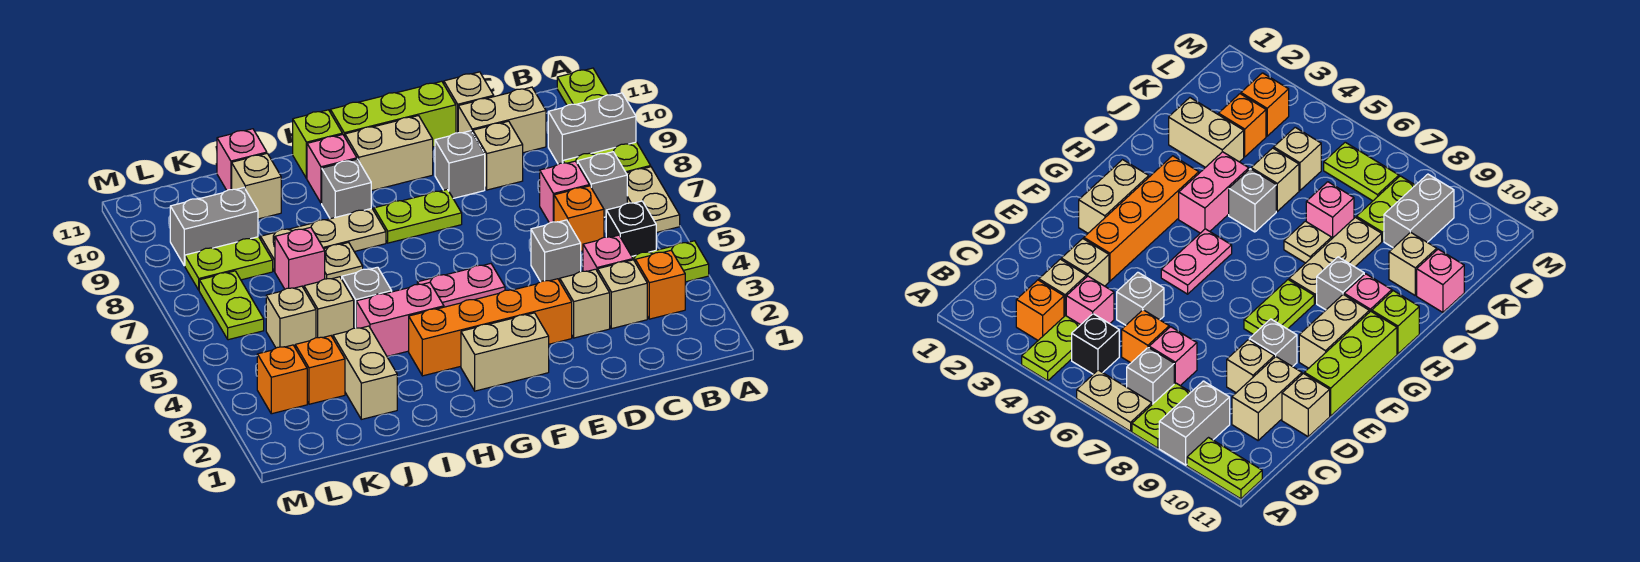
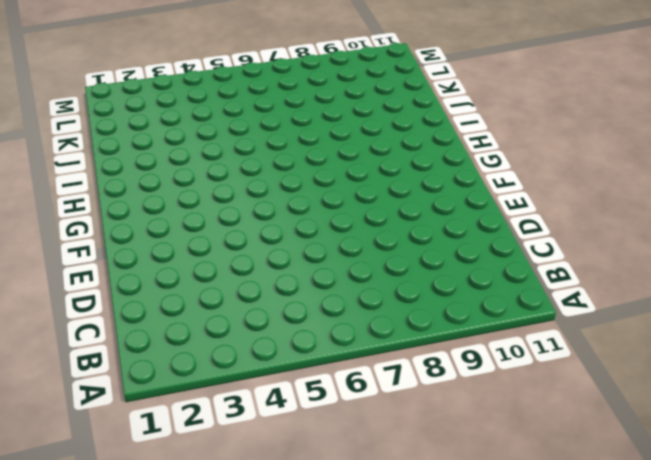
none -> lime 1x2 plate [632,241,709,282]
none -> tan 1x2 plate [626,167,680,233]
none -> lime 1x2 plate [563,142,651,173]
none -> grey 1x2 brick [548,93,636,164]

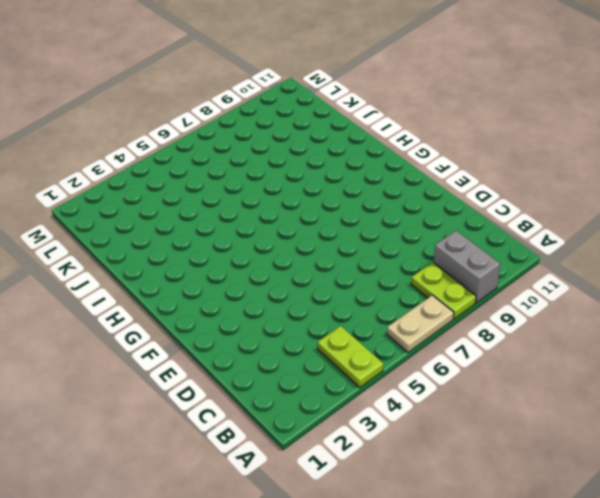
none -> lime 1x2 plate [557,68,609,105]
none -> orange 1x1 brick [635,250,685,319]
none -> black 1x1 brick [606,201,656,256]
none -> grey 1x1 brick [577,152,627,217]

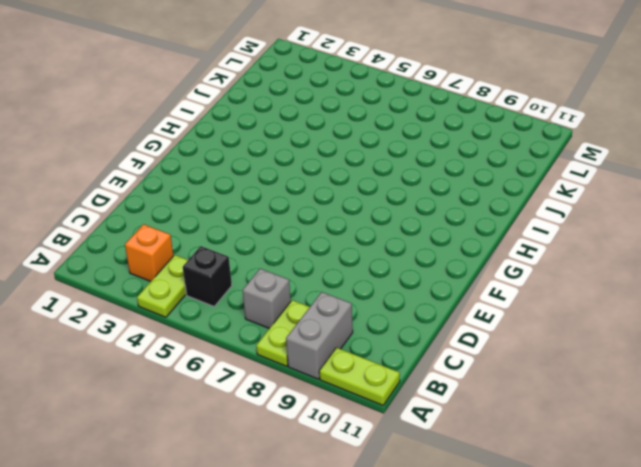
none -> tan 1x2 plate [626,167,680,233]
none -> tan 1x1 brick [598,260,647,329]
none -> pink 1x1 brick [583,235,633,272]
none -> orange 1x1 brick [554,186,604,251]

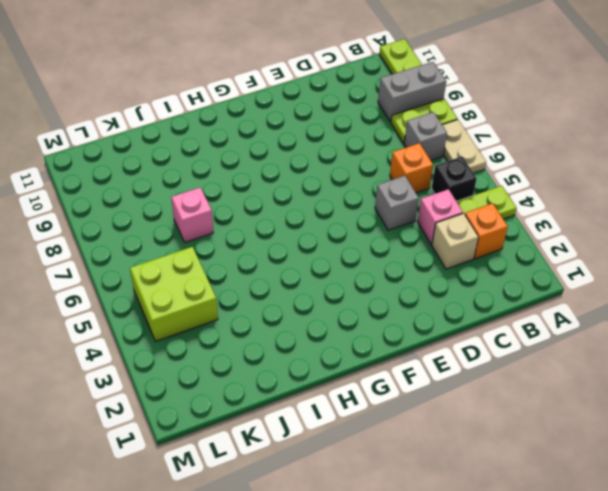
lime 2x2 brick [130,247,218,341] -> tan 1x1 brick [266,286,316,348]
none -> pink 1x1 brick [540,161,589,223]
none -> tan 1x2 brick [458,87,546,153]
none -> tan 1x1 brick [560,269,610,338]
none -> tan 1x1 brick [473,121,523,190]

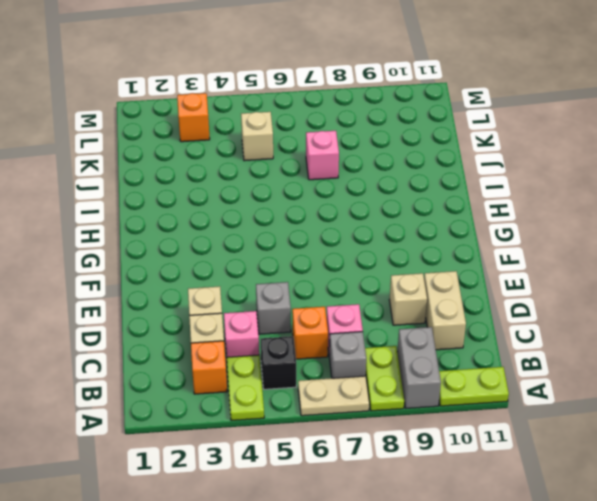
none -> tan 1x1 brick [444,72,494,133]
none -> orange 1x4 brick [409,279,572,376]
none -> grey 1x1 brick [435,131,485,198]
none -> lime 1x3 brick [330,81,456,147]

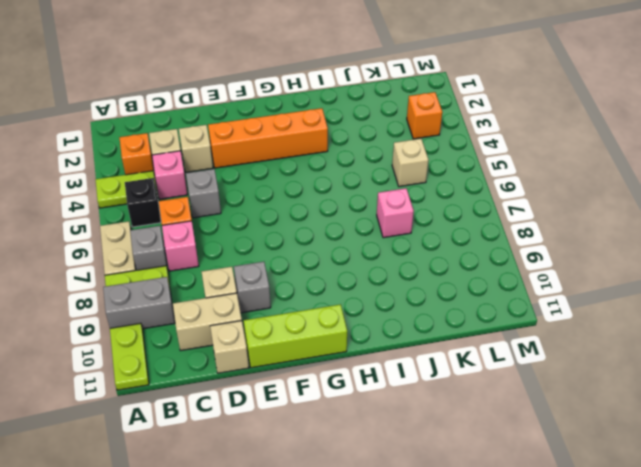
none -> tan 1x2 brick [461,313,549,391]
none -> pink 1x2 plate [417,264,505,307]
none -> lime 1x2 plate [374,189,462,243]
none -> tan 1x2 brick [345,116,433,191]

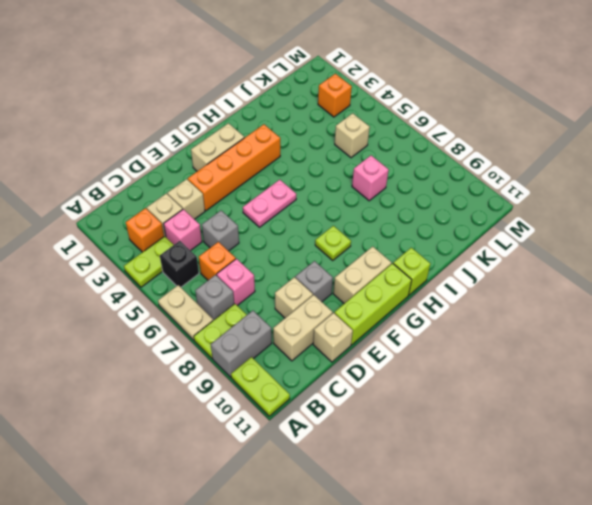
lime 1x1 plate [315,226,351,260] -> lime 1x2 plate [374,189,462,243]
none -> pink 1x2 brick [356,283,444,356]
none -> tan 1x3 plate [261,208,386,271]
none -> grey 1x1 brick [322,159,371,219]
none -> pink 1x1 brick [307,134,357,203]

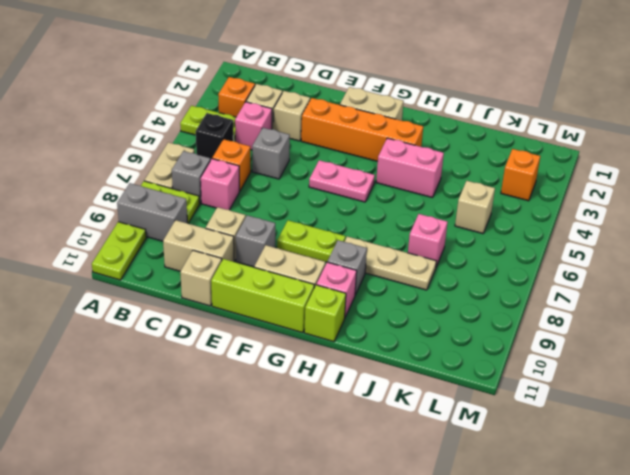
none -> grey 1x1 brick [342,267,392,328]
none -> tan 1x1 plate [324,242,363,279]
none -> tan 1x2 brick [333,326,397,419]
none -> tan 1x1 brick [304,277,354,338]

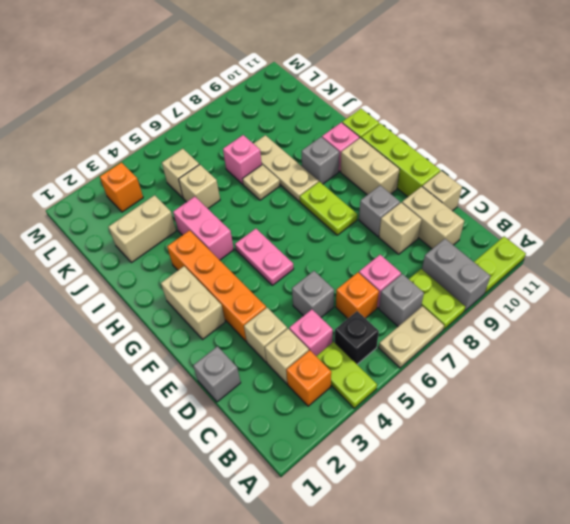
grey 1x1 brick [193,346,241,402] -> grey 1x1 brick moved to [342,267,392,328]
none -> tan 1x1 brick [232,154,281,219]
none -> pink 1x1 brick [217,129,267,190]
none -> orange 1x1 brick [295,336,345,404]
none -> lime 1x2 plate [185,237,273,290]

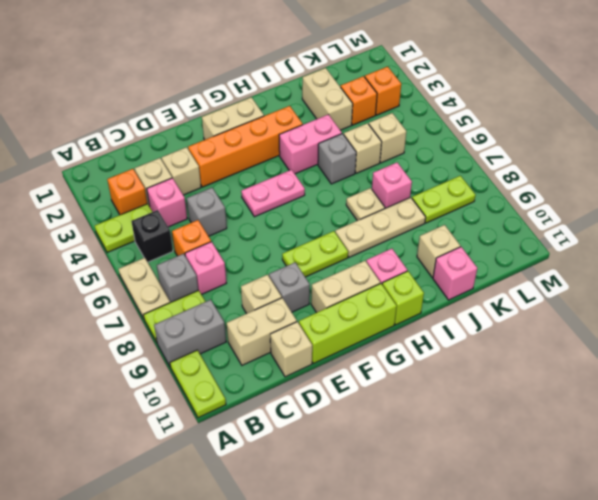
none -> grey 1x1 brick [322,159,371,219]
none -> grey 1x2 brick [170,188,258,266]
none -> lime 1x2 plate [199,271,264,340]

